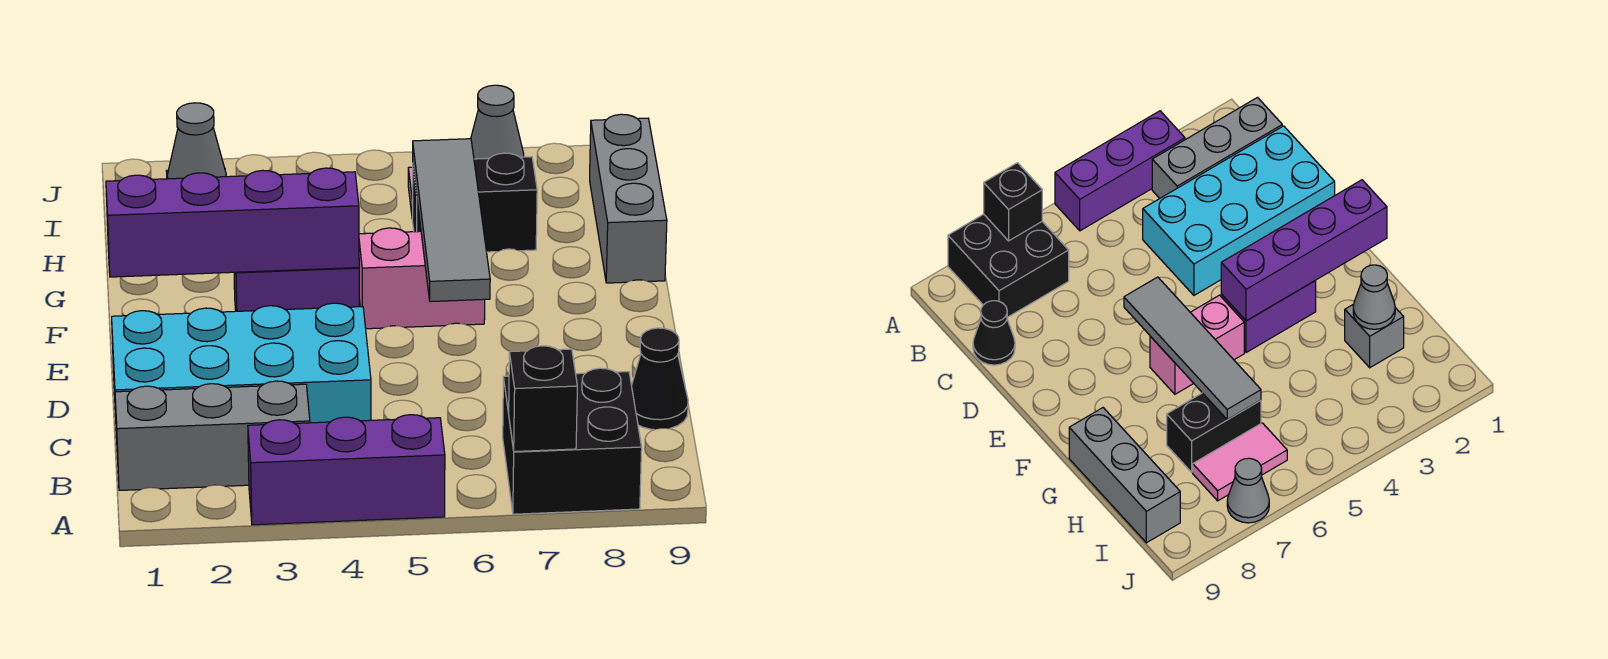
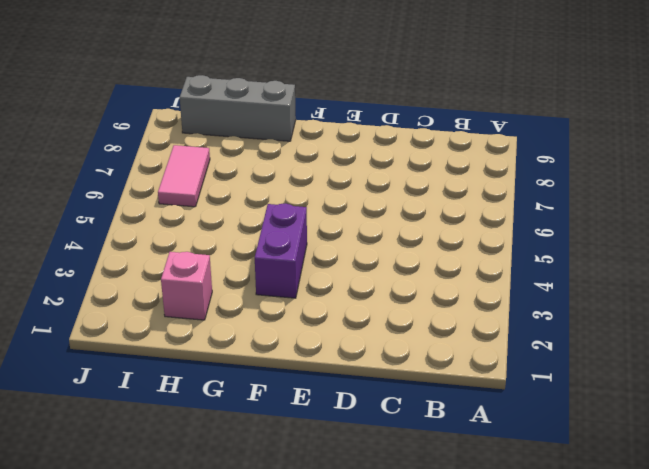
pink 1x1 brick [161,252,212,320] -> grey 1x1 brick [1345,304,1404,368]
none -> purple 1x3 brick [248,415,445,525]
none -> black 2x2 brick [503,368,642,514]
none -> grey 1x3 brick [115,381,310,490]

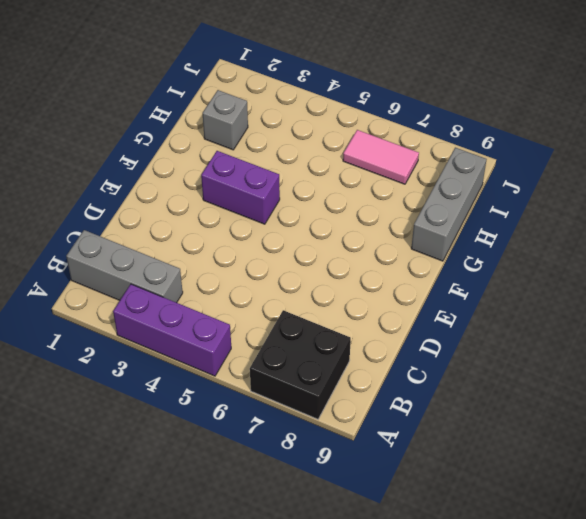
none -> cyan 2x4 brick [112,303,371,438]
none -> black 1x1 cone [632,328,688,430]
none -> pink 1x2 brick [359,228,485,329]

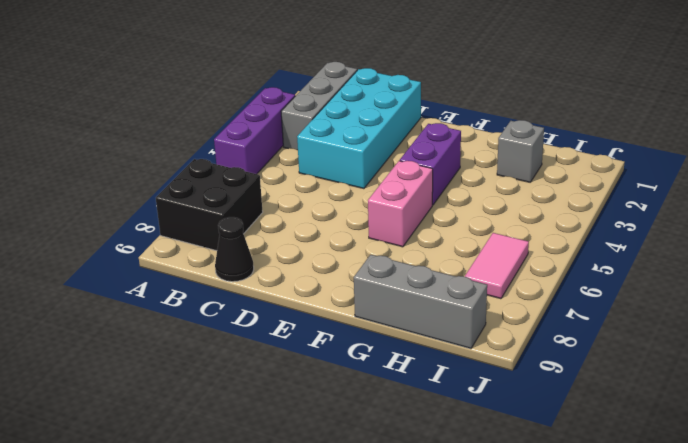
none -> black 1x2 brick [412,153,537,252]
none -> grey 1x1 cone [471,85,524,159]
none -> black 1x1 brick [509,346,577,452]

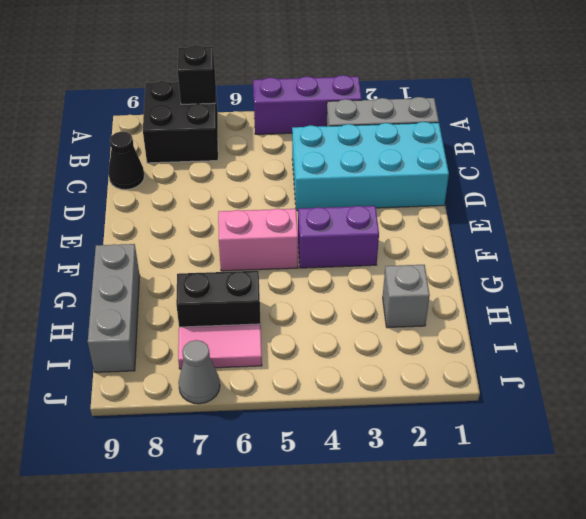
none -> grey 1x4 tile [413,139,490,302]
none -> purple 1x4 brick [106,168,359,277]
none -> grey 1x1 cone [167,103,226,179]

